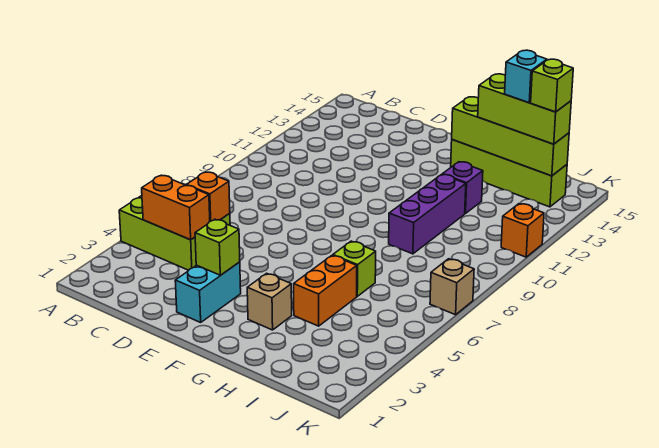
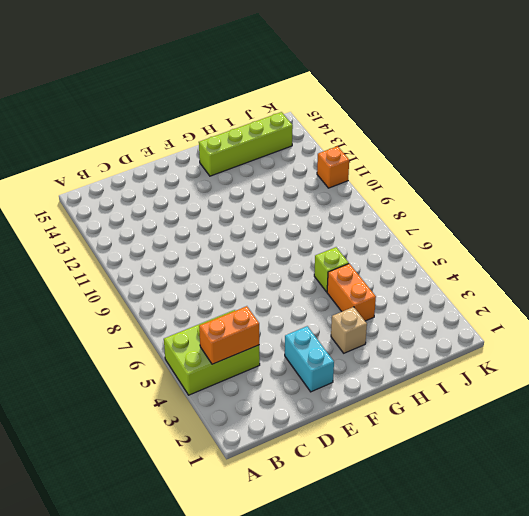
none -> purple 1x3 brick [389,174,466,254]
none -> purple 1x1 brick [442,162,483,214]
none -> tan 1x1 brick [430,259,474,315]

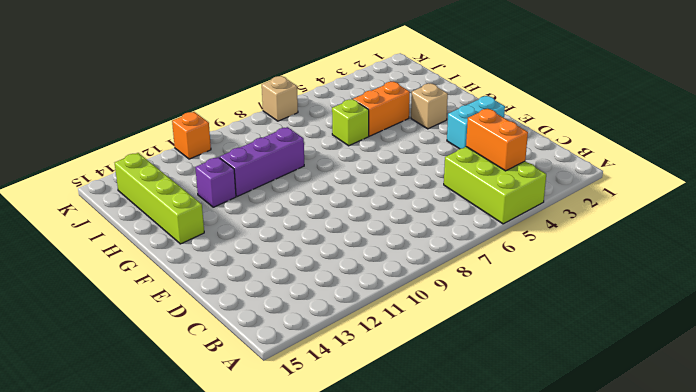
none -> orange 1x1 brick [186,172,230,221]
none -> lime 1x1 brick [195,219,240,275]
none -> lime 1x4 brick [452,97,569,176]

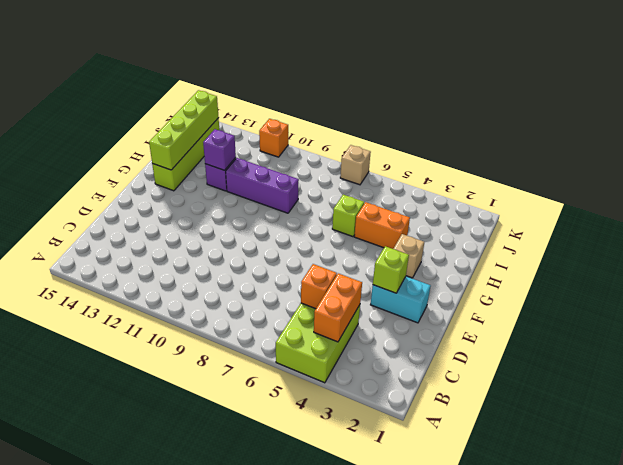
purple 1x1 brick [203,129,236,170] -> none
none -> lime 1x3 brick [478,74,571,144]
none -> cyan 1x1 brick [505,50,547,103]
none -> lime 1x1 brick [531,59,573,112]

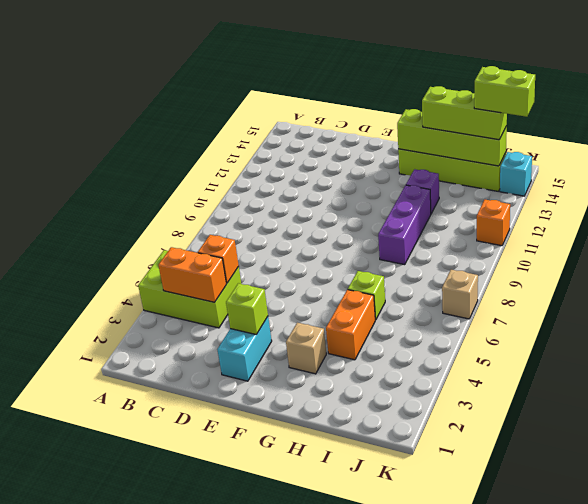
lime 1x2 brick [474,66,535,117] -> lime 1x1 brick [531,59,573,112]
cyan 1x1 brick [500,152,532,196] -> cyan 1x1 brick moved to [505,50,547,103]

